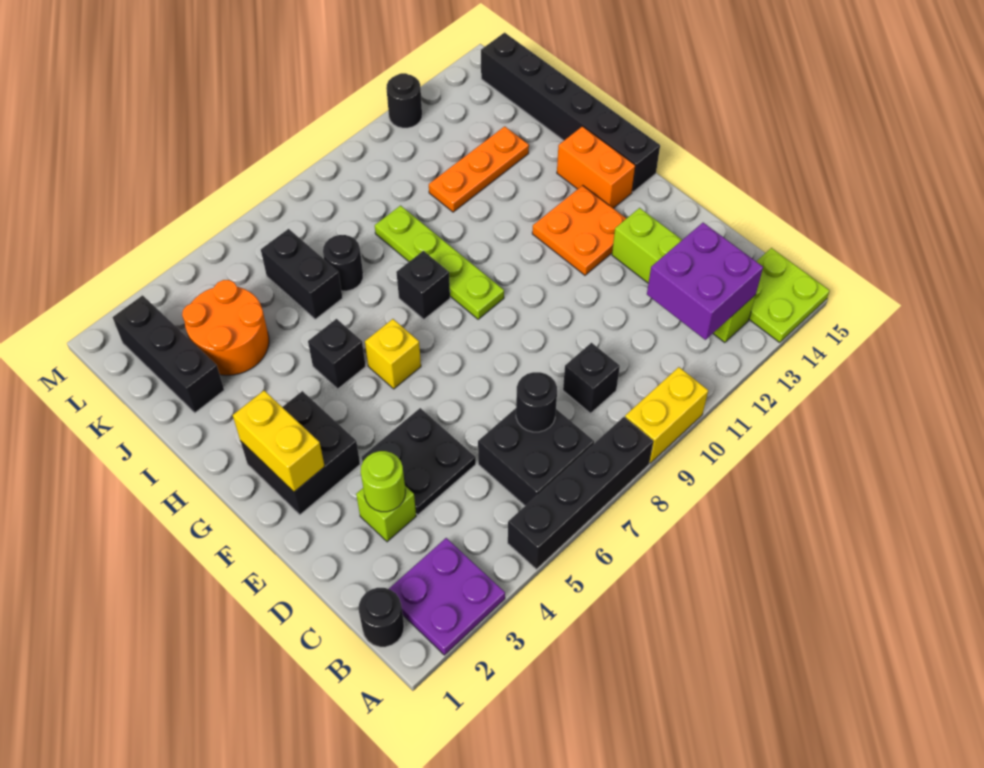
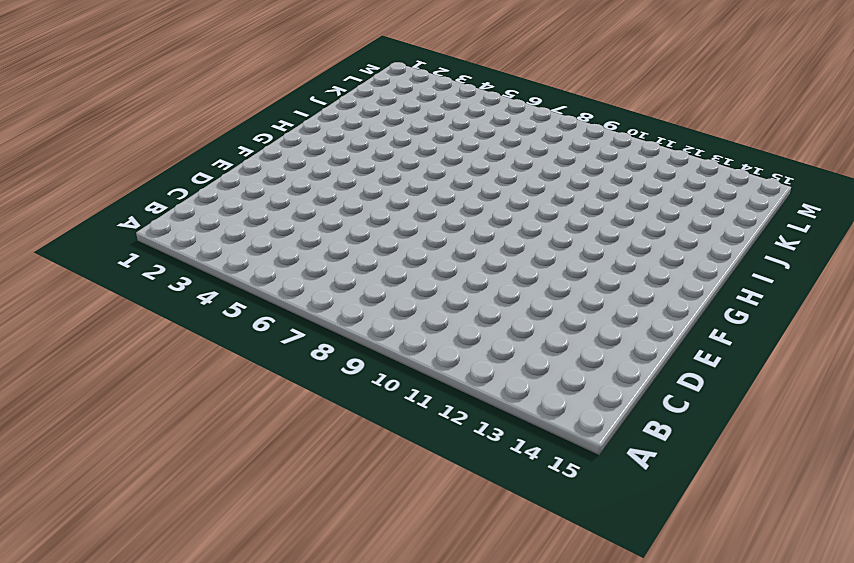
none -> purple 2x2 plate [389,538,505,655]
none -> black 1x4 brick [508,417,653,569]
none -> yellow 1x2 brick [625,367,708,463]

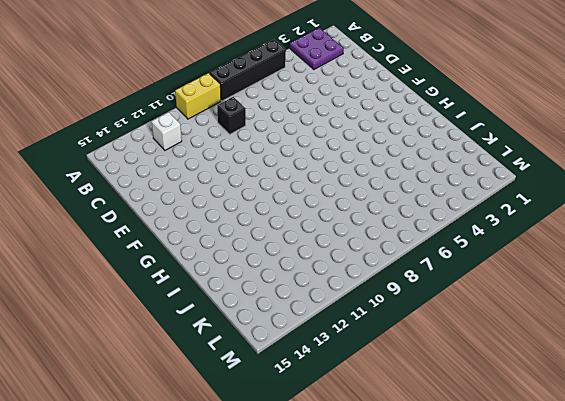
white 1x1 brick [152,112,182,150] -> none
none -> lime 2x2 plate [749,248,830,343]
none -> black 1x1 round brick [359,588,404,647]
none -> black 2x2 brick [478,408,594,506]

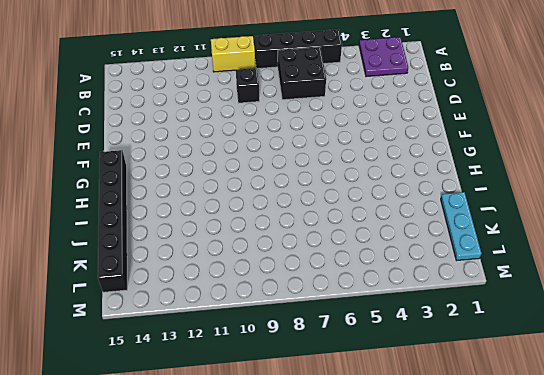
cyan 1x3 plate [441,192,481,261] -> none
none -> lime 2x2 plate [749,248,830,343]
none -> black 1x1 round brick [359,588,404,647]
none -> lime 1x4 brick [612,208,756,343]

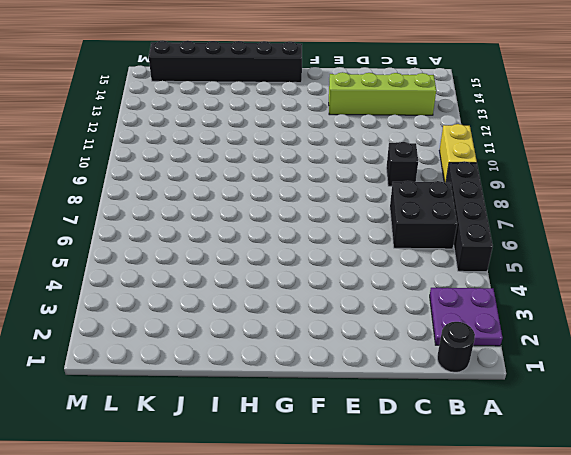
none -> lime 2x2 plate [749,248,830,343]
none -> lime 1x1 brick [356,486,416,542]
none -> black 2x2 plate [362,408,476,515]

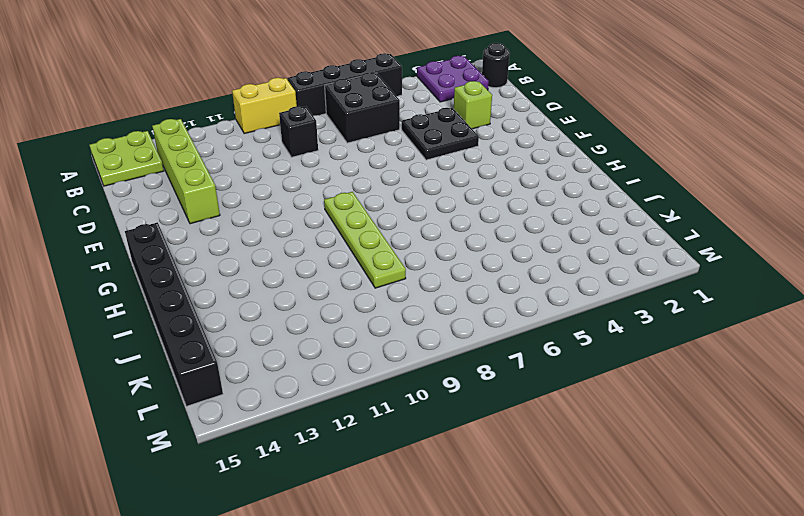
none -> black 2x2 brick [241,391,360,515]
none -> orange 2x2 plate [532,185,626,275]
none -> yellow 1x1 brick [365,319,421,389]

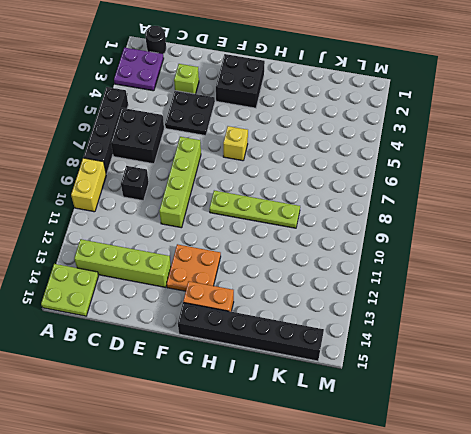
lime 1x4 brick [159,137,201,228] -> none
none -> black 1x1 brick [308,319,366,389]
none -> black 1x1 brick [396,251,450,319]
none -> black 1x3 brick [113,295,224,413]

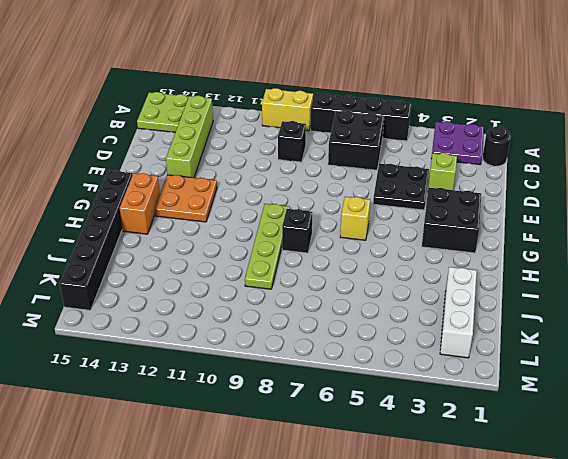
white 1x3 brick [440,267,477,358] -> black 1x3 brick [113,295,224,413]
none -> black 1x1 brick [308,319,366,389]
none -> orange 2x2 round brick [182,280,269,375]
none -> black 1x2 brick [261,229,342,319]

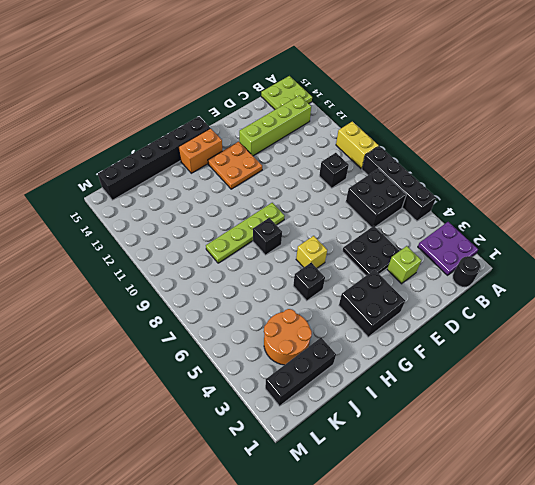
none -> black 1x2 brick [261,229,342,319]
none -> black 1x1 round brick [323,235,363,291]
none -> orange 1x3 plate [429,126,529,212]

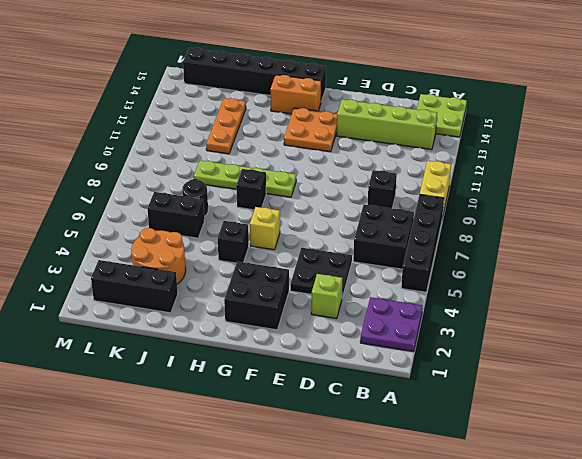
none -> black 1x1 round brick [359,588,404,647]
none -> black 1x1 round brick [386,73,422,128]
none -> purple 2x2 brick [647,223,763,340]

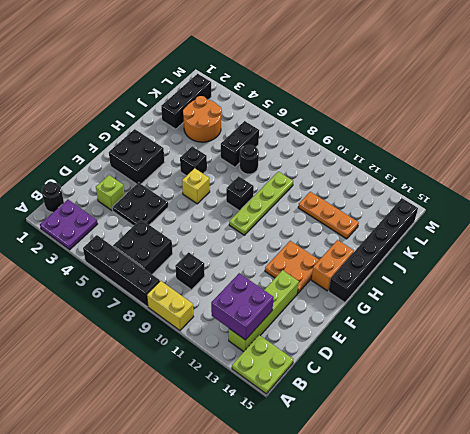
none -> black 1x1 round brick [386,73,422,128]
none -> black 1x1 round brick [516,372,557,432]
none -> lime 1x1 round brick [361,451,405,512]

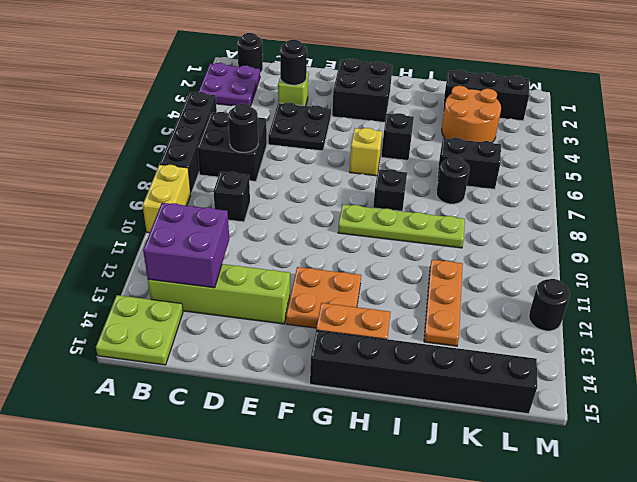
black 1x1 round brick [280,40,307,85] -> lime 1x1 round brick [361,451,405,512]
none -> yellow 1x2 brick [233,391,325,492]

